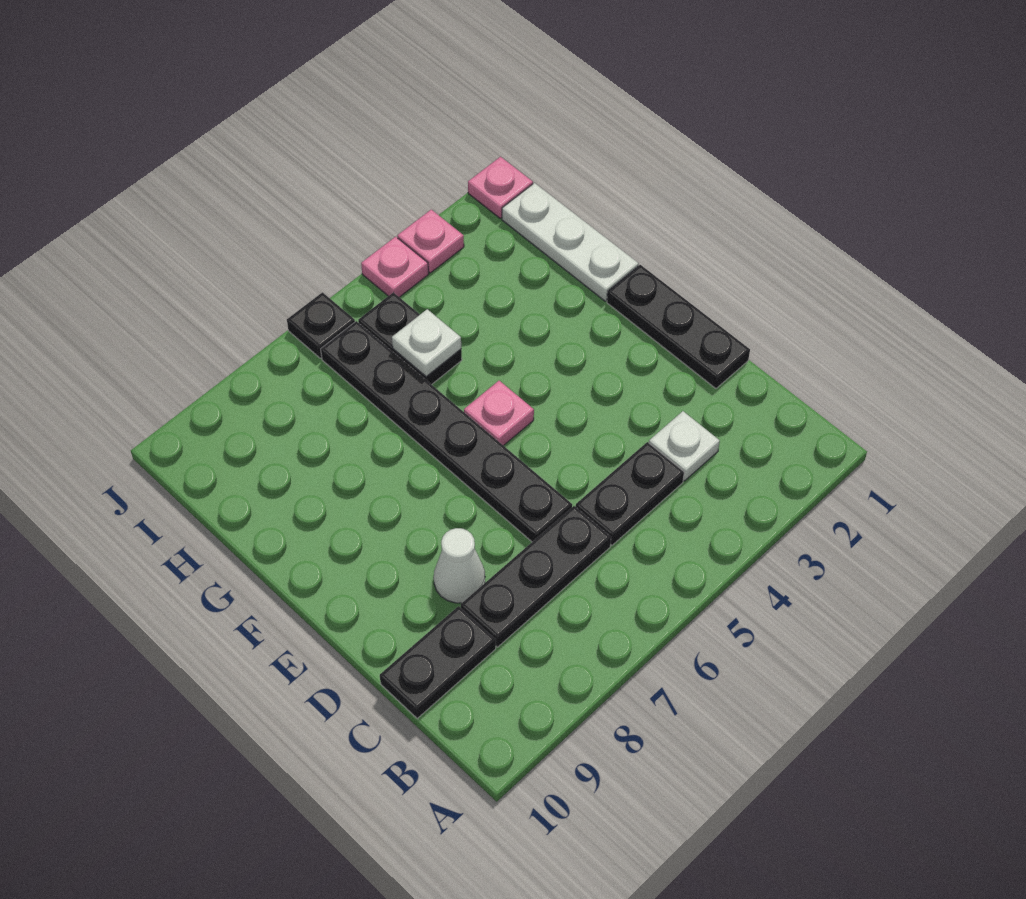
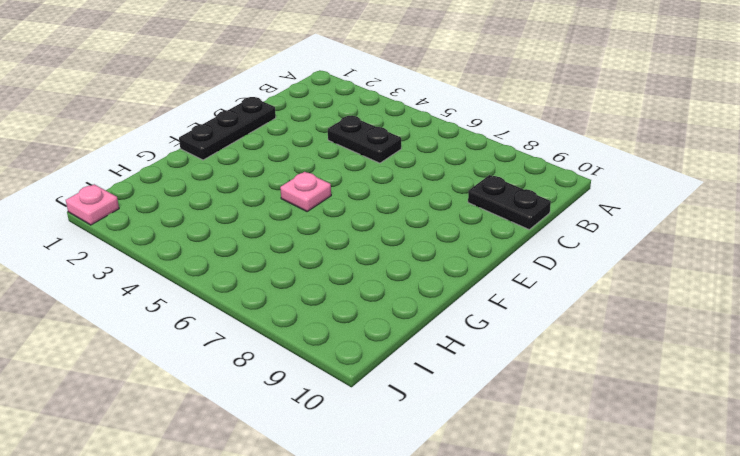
none -> white 1x1 plate [649,411,720,481]
none -> black 1x3 plate [461,506,611,647]
none -> black 1x6 plate [321,321,572,542]

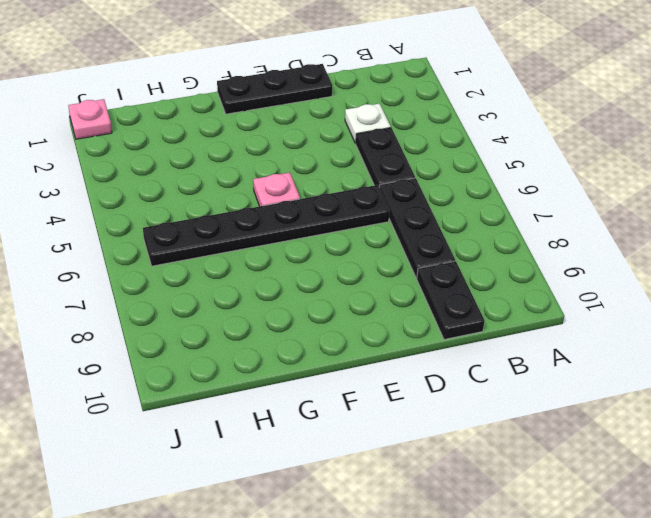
none -> white 1x1 cone [434,528,485,603]
none -> white 1x3 plate [502,183,639,301]
none -> black 1x2 plate [358,292,462,385]

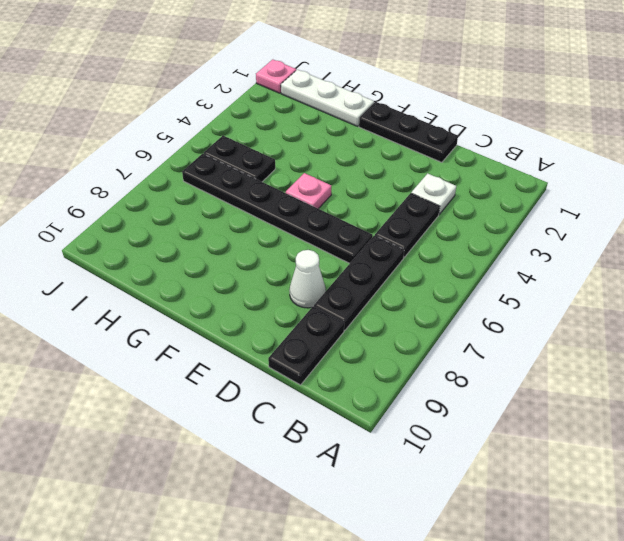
none -> pink 1x1 plate [397,210,464,273]
none -> pink 1x1 plate [361,237,429,297]
none -> black 1x1 plate [287,292,355,358]

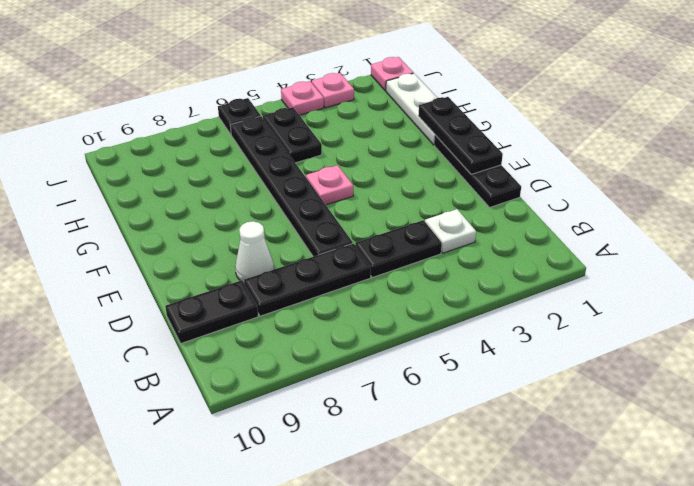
black 1x3 plate [418,97,503,174] -> none
none -> white 1x1 plate [392,309,461,377]

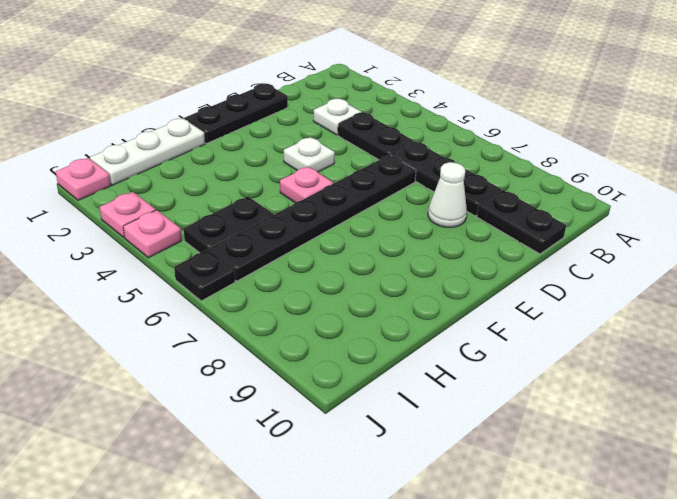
white 1x1 plate [284,137,335,172] -> white 1x1 plate moved to [392,309,461,377]

